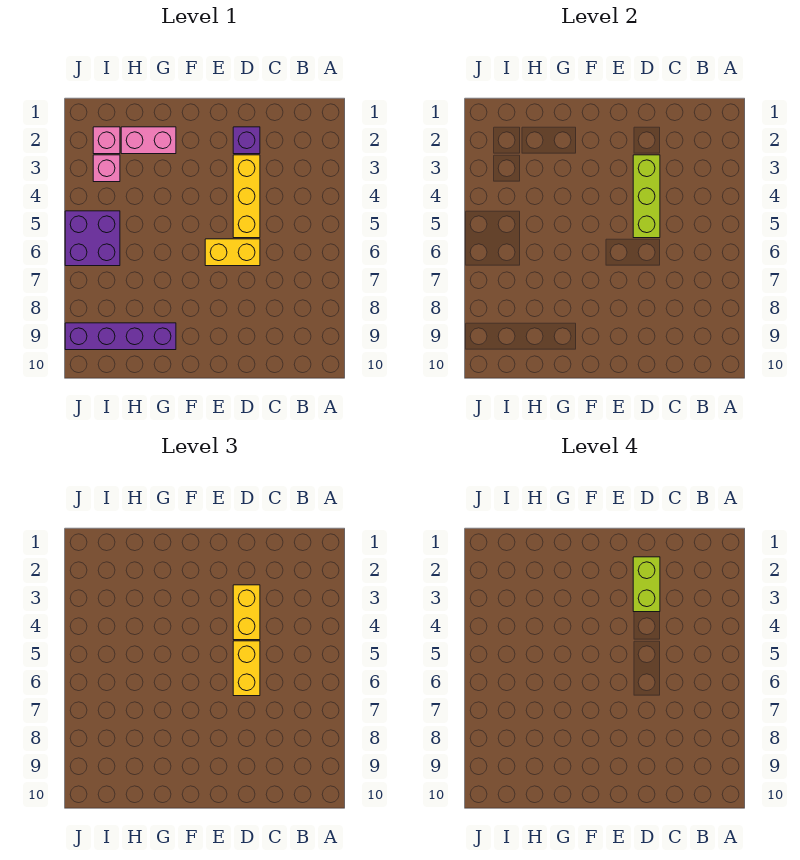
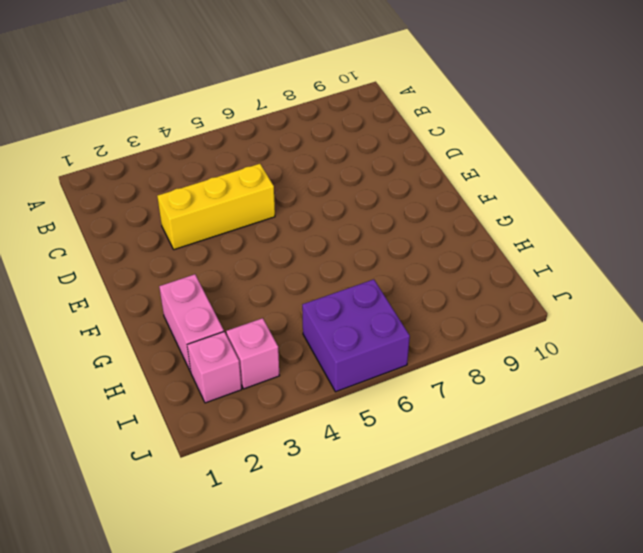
none -> purple 1x1 brick [233,127,260,154]
none -> yellow 1x2 brick [205,239,260,266]
none -> purple 1x4 brick [65,323,176,350]

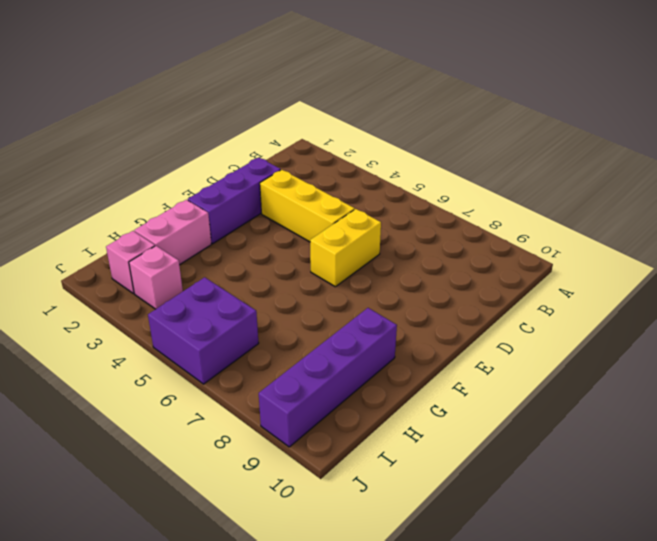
purple 1x3 brick [188,158,281,243] -> purple 1x1 brick [233,127,260,154]
none -> lime 1x3 brick [633,155,660,238]
none -> yellow 1x2 brick [233,585,260,640]
none -> yellow 1x2 brick [233,641,260,696]

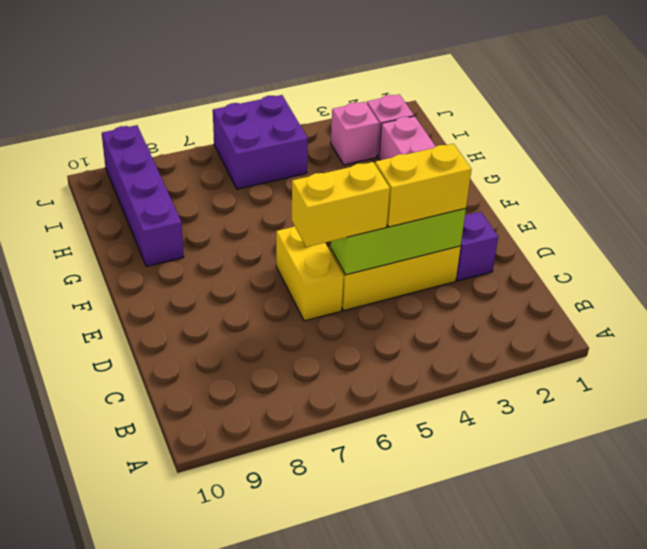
none -> lime 1x2 brick [633,557,660,612]

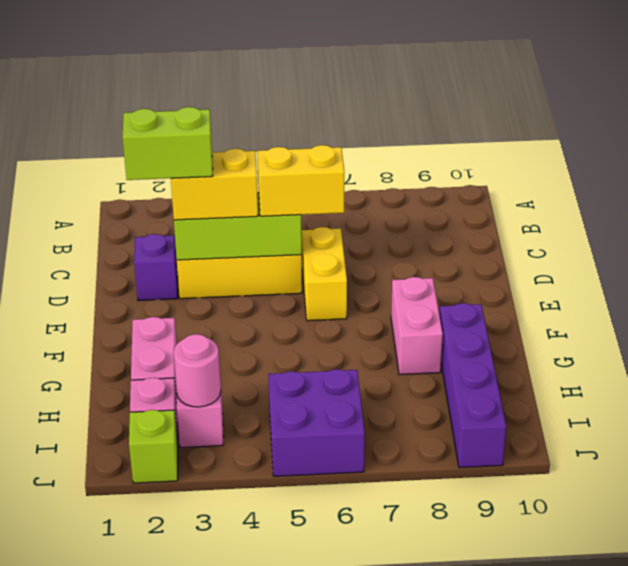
pink 1x2 brick [391,277,443,375] -> none
pink 1x1 round brick [174,334,221,407] -> none
lime 1x1 brick [129,410,178,483] -> none

